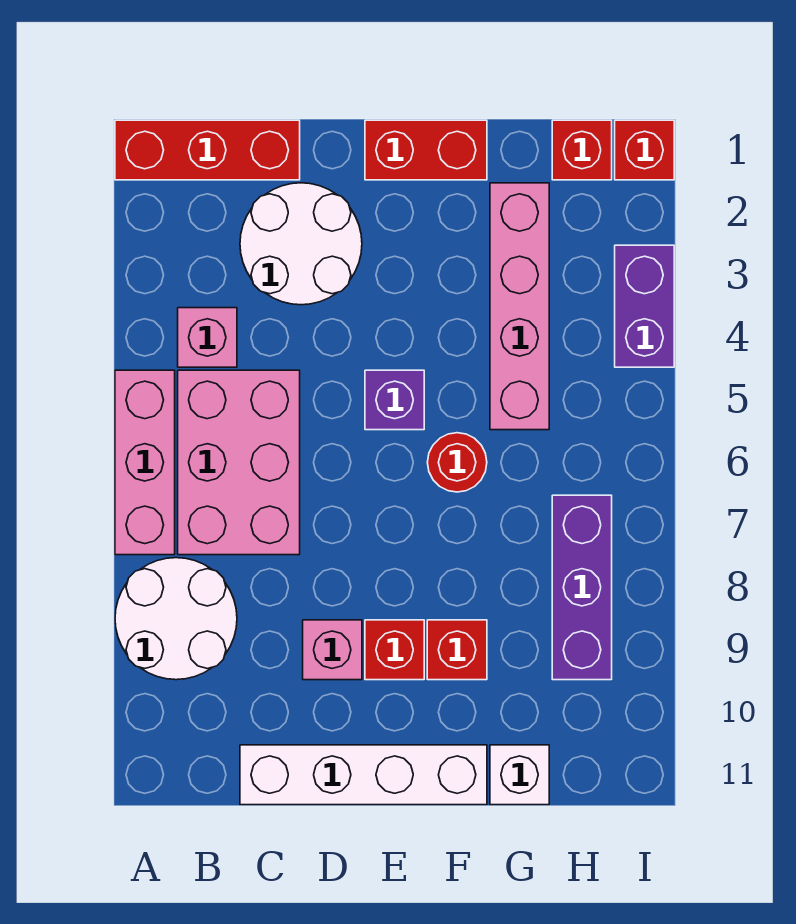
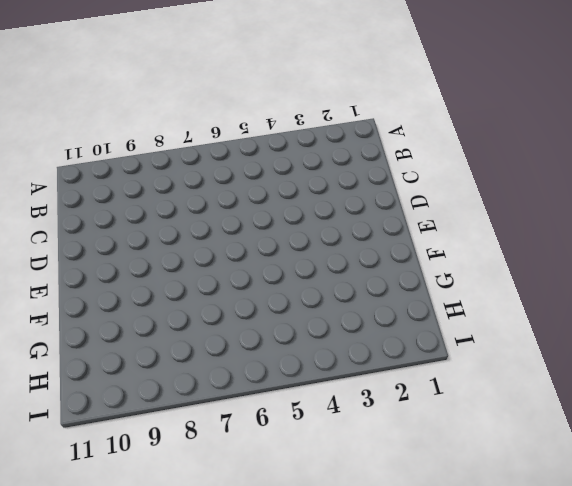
none -> red 1x3 brick [115,120,300,180]
none -> pink 1x3 brick [115,370,175,555]
none -> white 2x2 round brick [115,558,237,680]

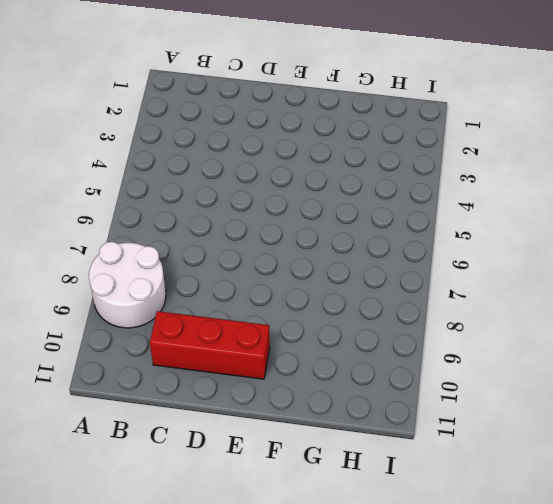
red 1x3 brick [150,311,270,379] -> red 1x3 brick moved to [115,120,300,180]
none -> pink 1x3 brick [115,370,175,555]
none -> pink 1x1 brick [178,308,237,367]
none -> pink 2x3 brick [178,370,300,555]

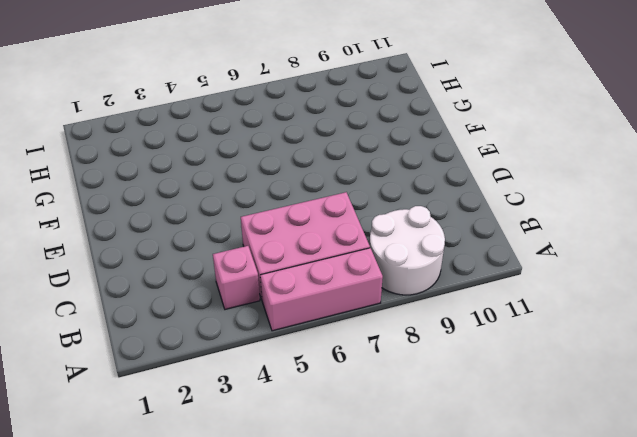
none -> red 1x3 brick [115,120,300,180]
none -> white 2x2 round brick [240,183,362,305]
none -> white 1x4 brick [240,745,487,805]

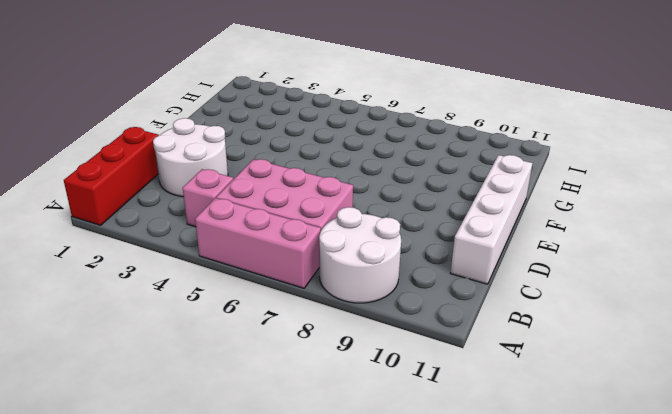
none -> pink 1x1 brick [303,620,362,680]
none -> red 1x2 brick [365,120,487,180]
none -> purple 1x1 brick [365,370,424,430]

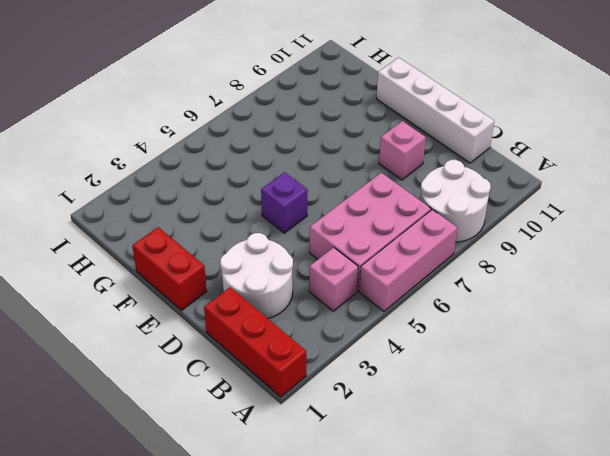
none -> red 1x1 brick [365,620,424,680]
none -> red 1x1 round brick [427,433,487,492]
none -> red 1x1 brick [427,620,487,680]

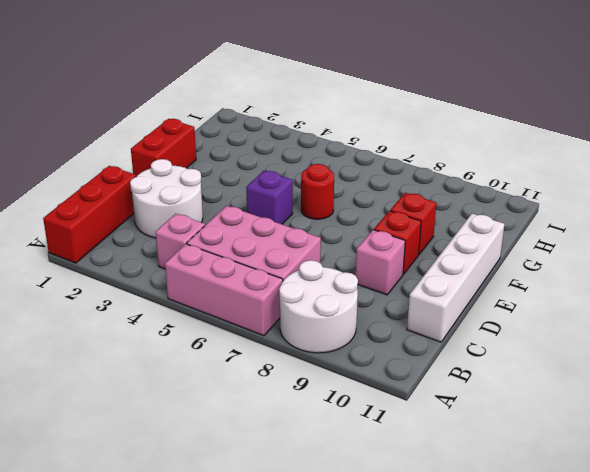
none -> pink 1x4 brick [490,183,549,430]
none -> white 1x1 brick [490,745,549,805]
none -> red 1x1 brick [552,120,612,180]

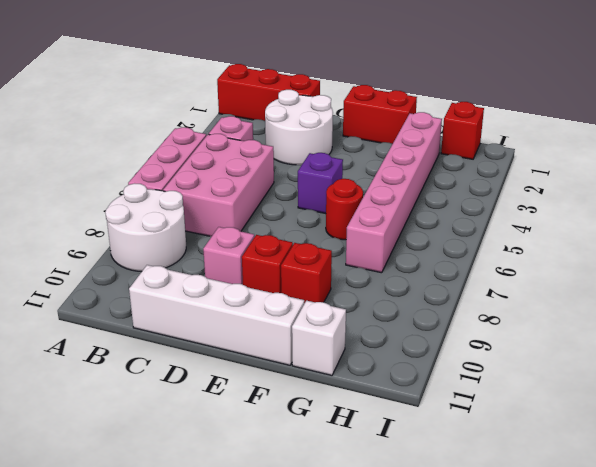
pink 1x6 brick [346,112,442,273] -> pink 1x4 brick [490,183,549,430]
none -> purple 1x3 brick [552,495,612,680]
none -> red 1x1 brick [615,120,674,180]
none -> purple 1x2 brick [615,245,674,367]

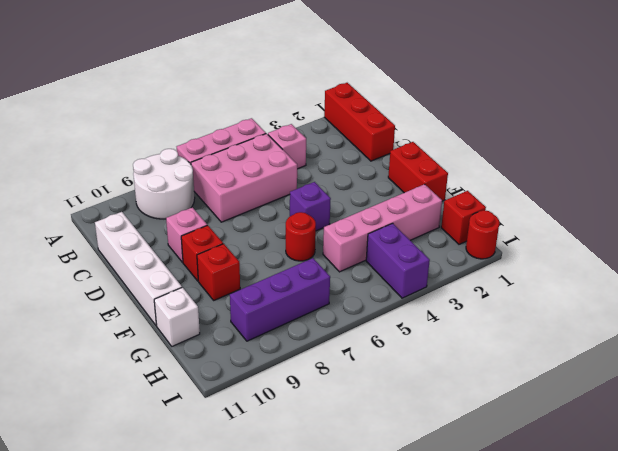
purple 1x2 brick [366,223,430,298] -> purple 1x2 brick turned to [615,245,674,367]
red 1x1 round brick [466,210,500,259] -> red 1x1 brick [615,120,674,180]
none -> white 2x2 round brick [240,183,362,305]

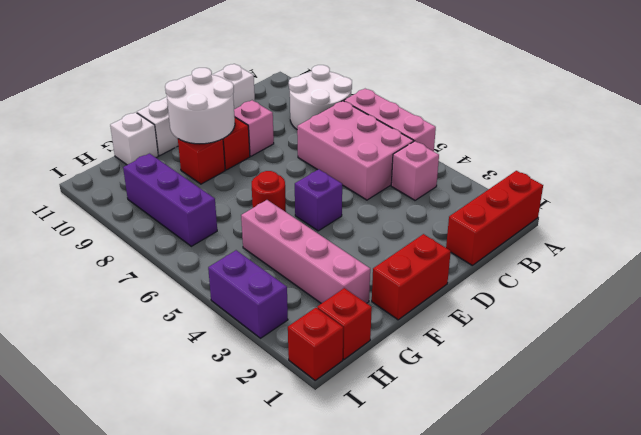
white 2x2 round brick [165,68,235,144] -> white 2x2 round brick moved to [240,183,362,305]

